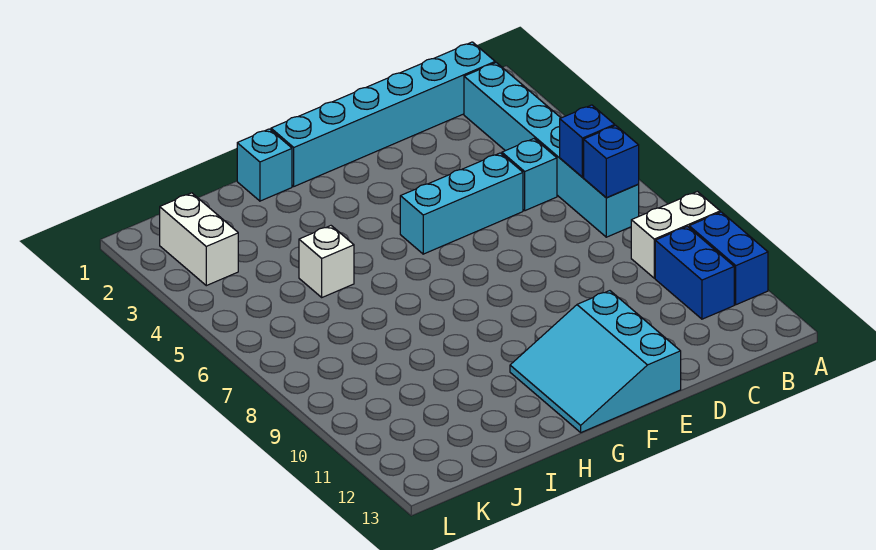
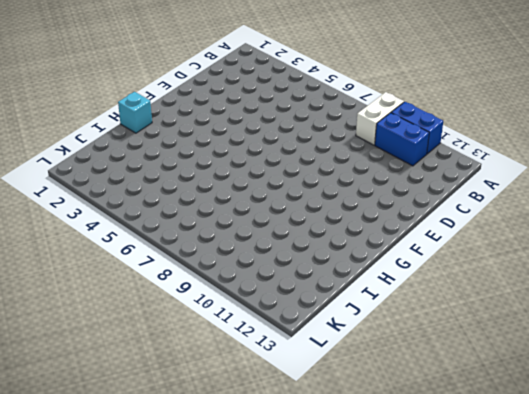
none -> cyan 1x6 brick [271,42,495,186]
none -> cyan 1x6 brick [464,63,639,237]
none -> cyan 1x1 brick [502,139,557,211]

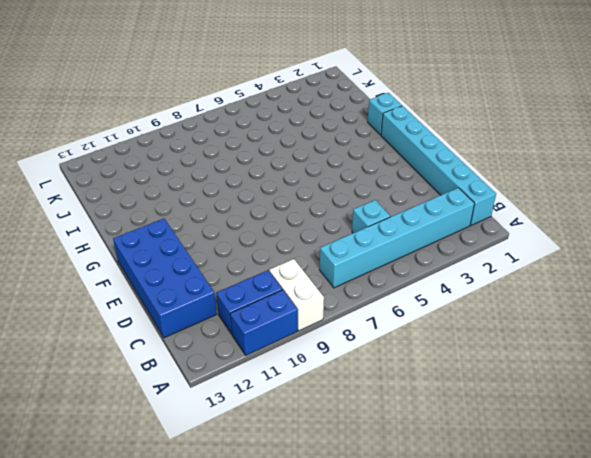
blue 2x4 brick [113,219,217,338] -> cyan 3x3 slope [510,291,681,432]
none -> cyan 1x3 brick [400,153,523,254]
none -> white 1x1 brick [299,226,354,297]
none -> white 1x2 brick [159,193,238,286]

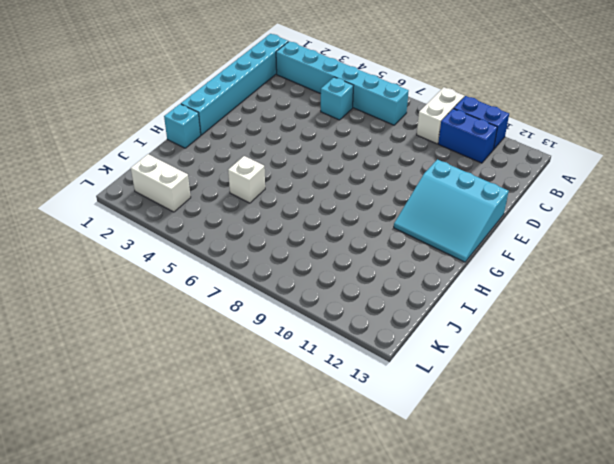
none -> cyan 1x3 brick [400,153,523,254]
none -> blue 1x1 brick [560,105,615,177]
none -> blue 1x1 brick [584,126,639,198]

